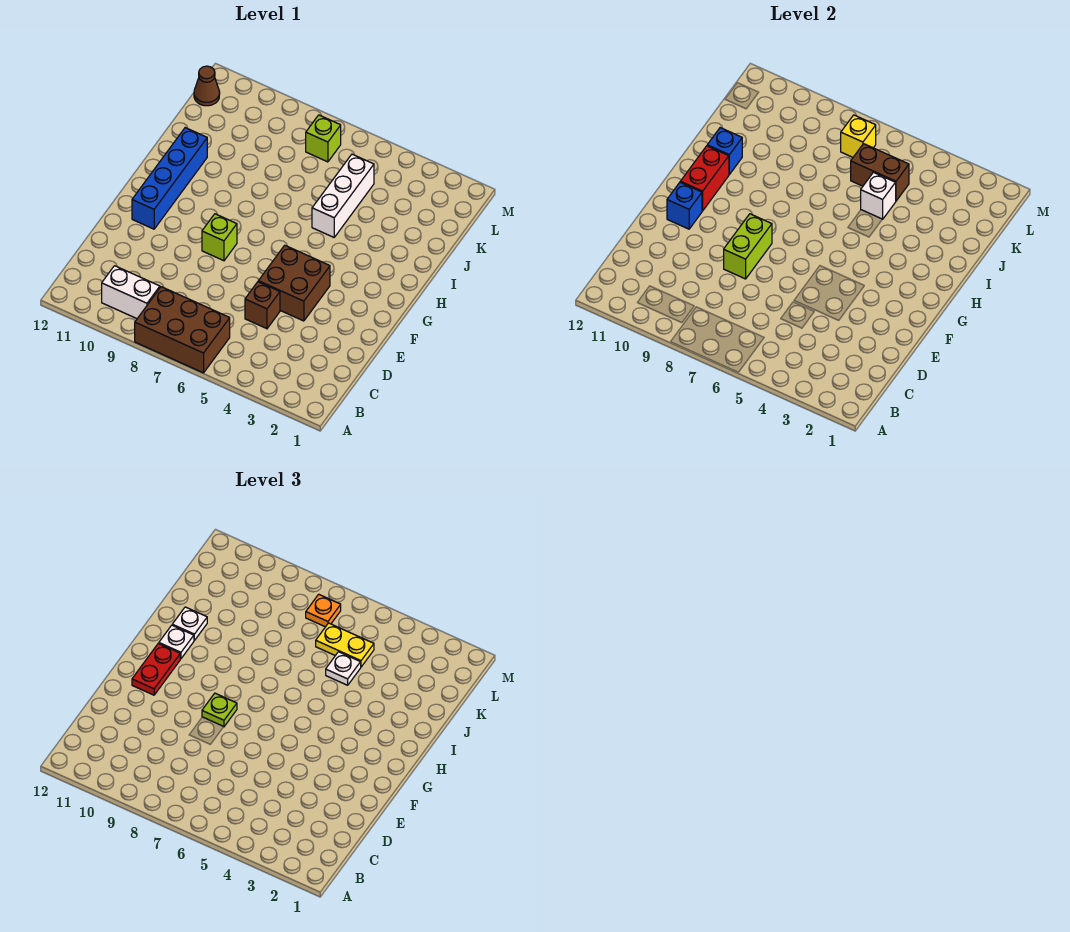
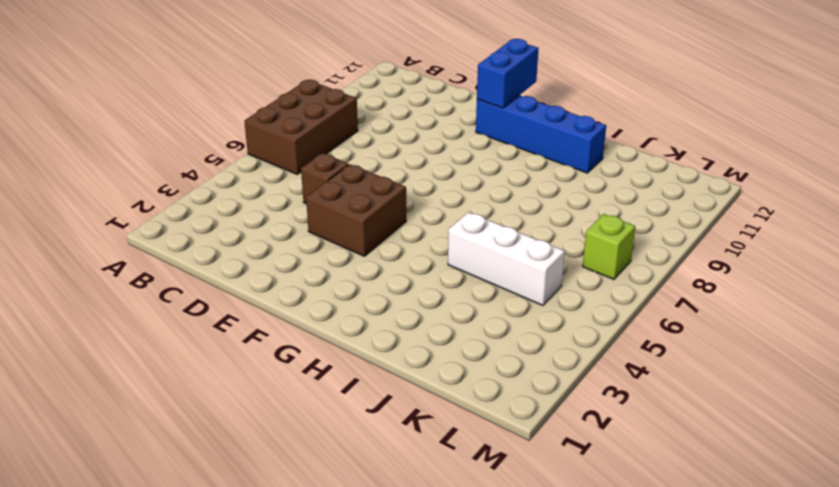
blue 1x2 brick [477,39,539,108] -> blue 1x1 brick [667,182,702,229]
none -> white 1x2 brick [102,266,160,319]
none -> lime 1x1 brick [202,214,237,261]
none -> brown 1x1 cone [194,66,220,106]

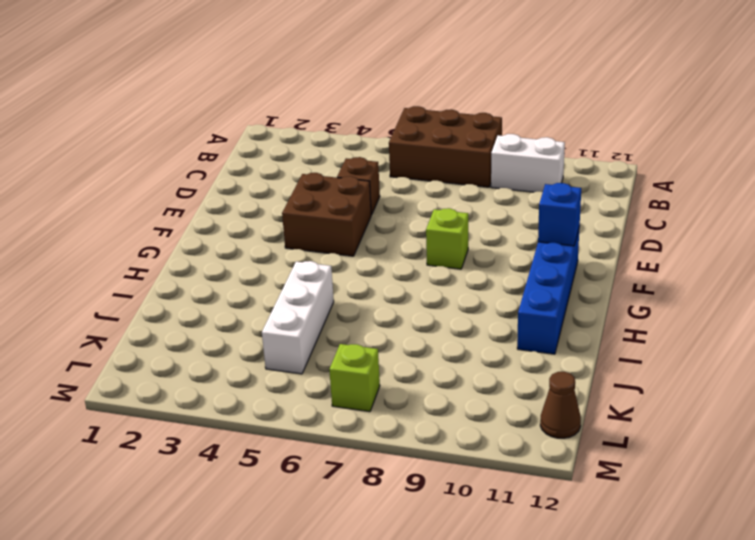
none -> lime 1x2 brick [724,214,772,279]
none -> red 1x2 brick [680,146,729,211]
none -> blue 1x1 brick [707,128,742,174]

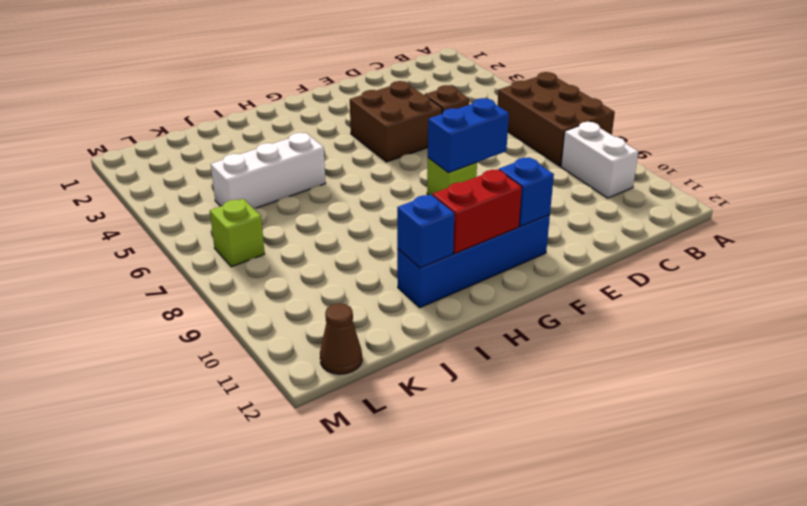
blue 1x2 brick [428,98,509,173] -> lime 1x2 brick [724,214,772,279]
none -> white 1x1 brick [861,172,896,219]
none -> brown 1x2 brick [851,144,909,201]
none -> yellow 1x1 brick [841,115,876,157]

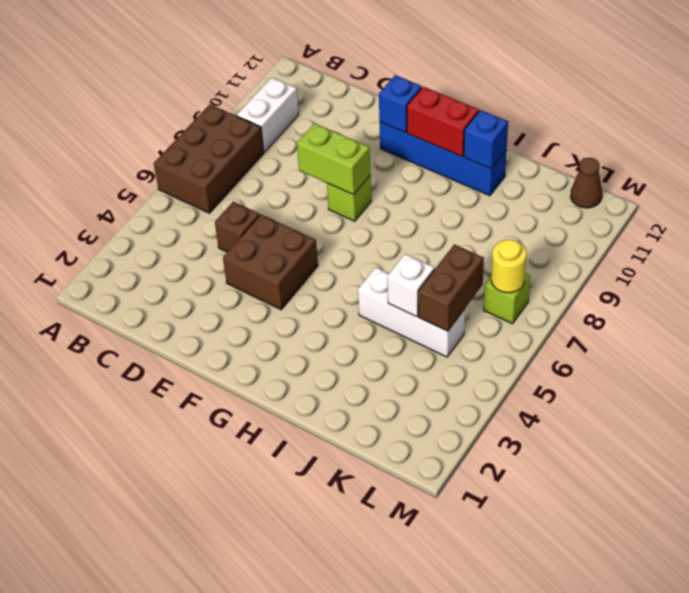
yellow 1x1 round brick [491,240,527,293] -> yellow 1x1 brick [841,115,876,157]
none -> lime 1x1 plate [202,693,237,726]
none -> red 1x2 plate [132,643,180,695]
none -> white 1x1 plate [159,625,194,659]

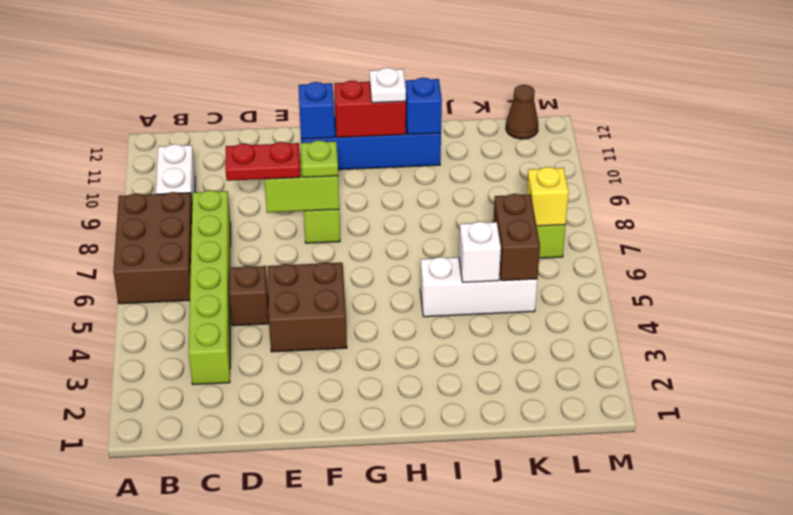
lime 1x6 brick [189,190,231,385] -> none
red 1x2 plate [225,142,300,181] -> red 1x2 plate moved to [132,643,180,695]
none -> white 1x1 plate [172,607,207,640]
none -> white 1x1 plate [326,652,361,685]
none -> yellow 1x2 plate [316,623,374,667]

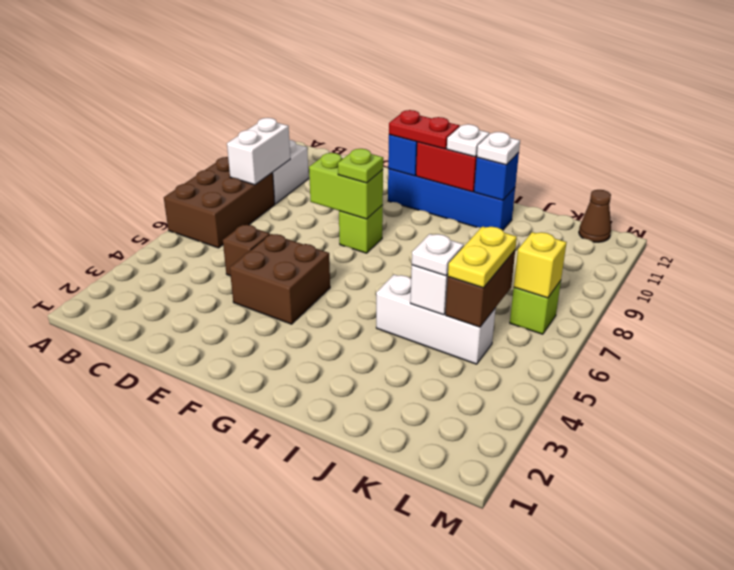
white 1x2 brick [227,118,290,185] -> none
none -> orange 1x1 plate [306,594,341,627]

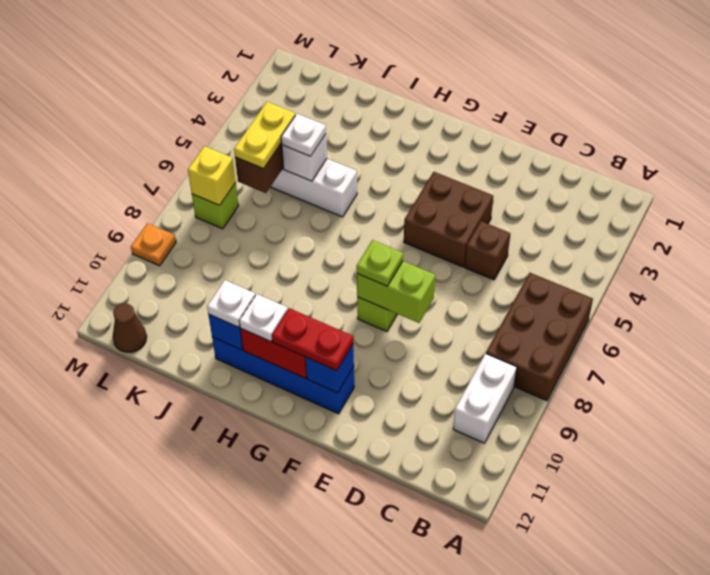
orange 1x1 plate [131,223,176,266] -> orange 1x1 plate moved to [306,594,341,627]

